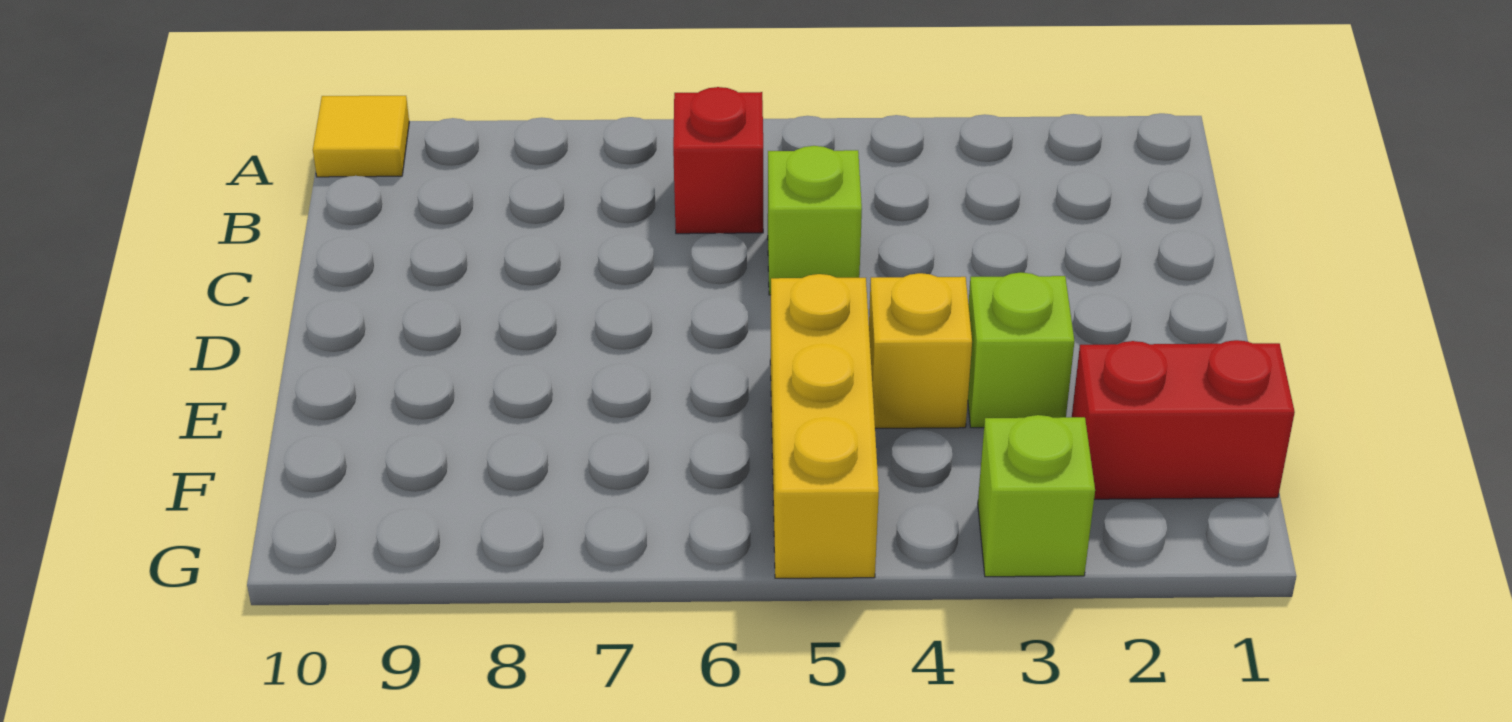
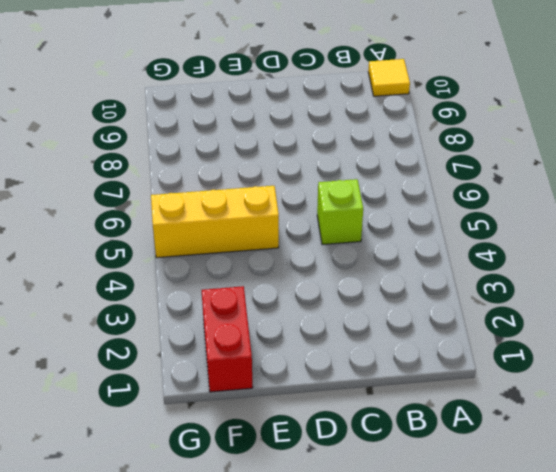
none -> red 1x1 brick [673,87,763,234]
none -> lime 1x1 brick [968,272,1074,428]

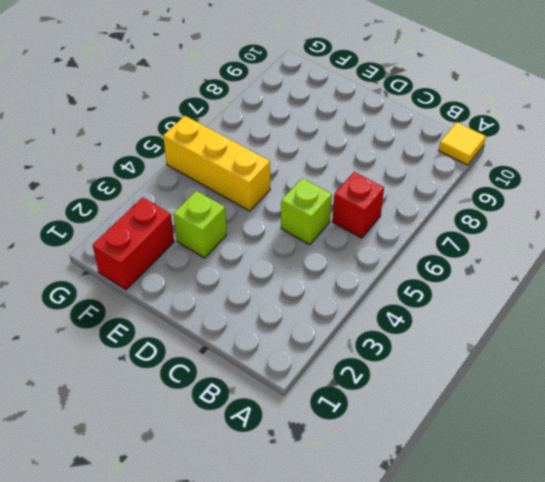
none -> yellow 1x1 brick [869,273,972,428]
none -> lime 1x1 brick [978,415,1095,577]

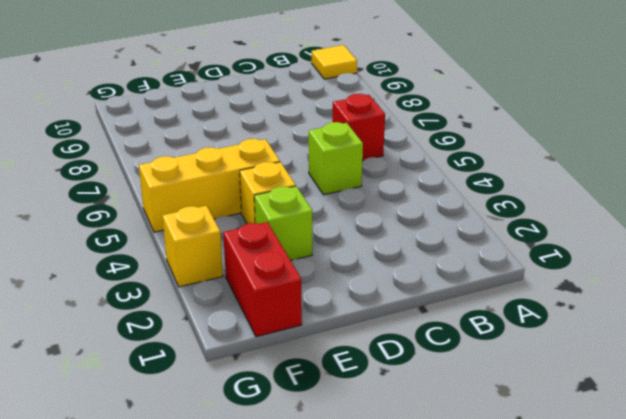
yellow 1x1 brick [162,206,223,287] -> lime 1x1 brick [978,415,1095,577]

